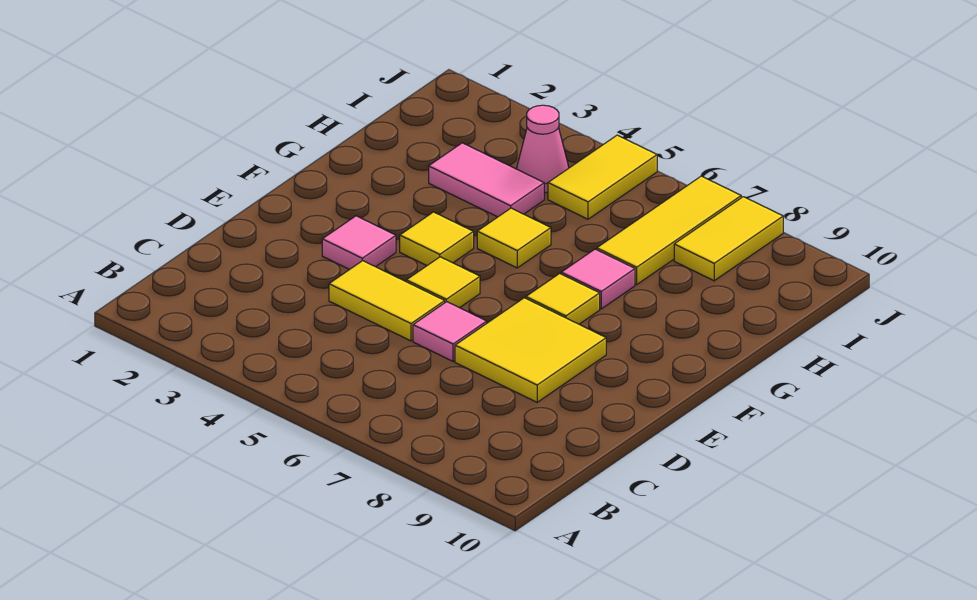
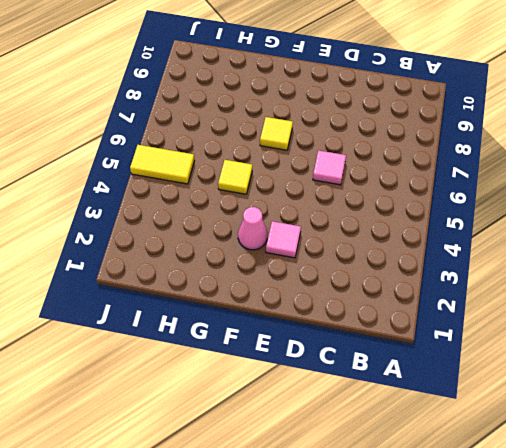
pink 1x1 cone [238,207,268,250] -> pink 1x1 cone moved to [517,105,569,193]
none -> yellow 1x2 tile [329,261,445,341]
none -> yellow 2x2 tile [455,298,606,402]
none -> yellow 1x1 tile [406,257,480,308]

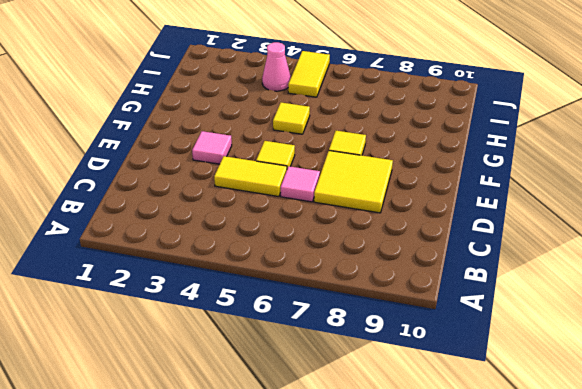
none -> yellow 1x1 tile [400,212,474,265]
none -> pink 1x1 tile [561,249,635,309]
none -> pink 1x2 tile [429,143,544,217]

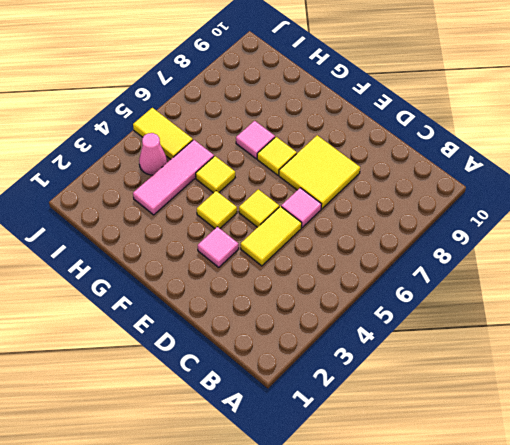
pink 1x3 tile [133,140,214,215] -> pink 1x2 tile [429,143,544,217]
none -> yellow 1x3 tile [597,176,741,284]
none -> yellow 1x2 tile [674,197,783,281]

